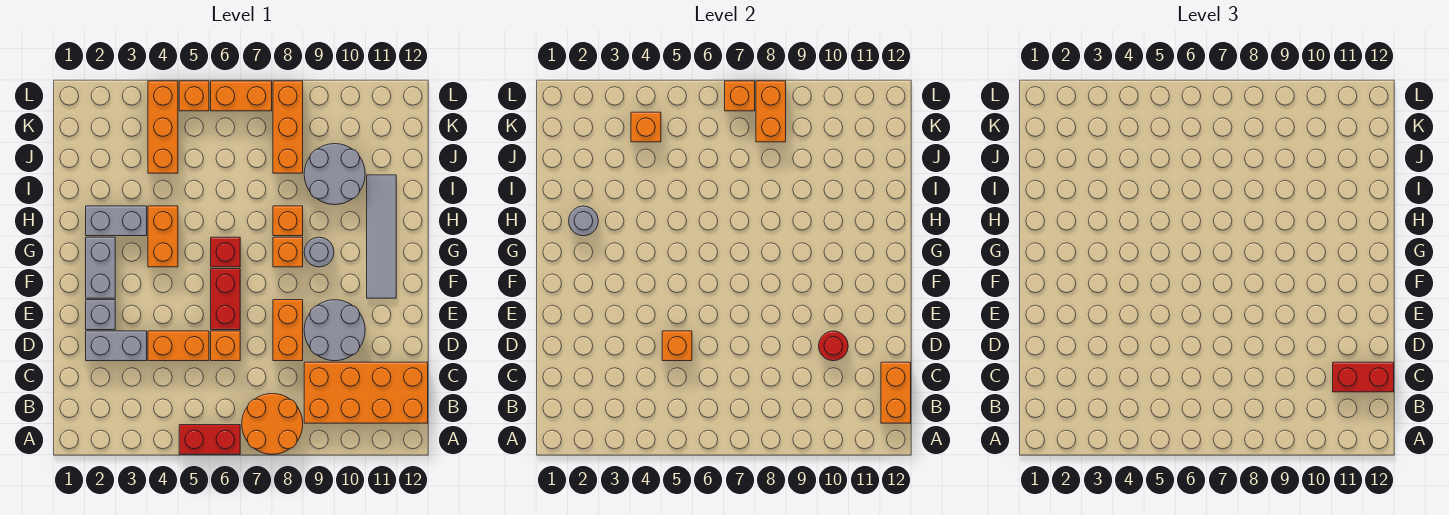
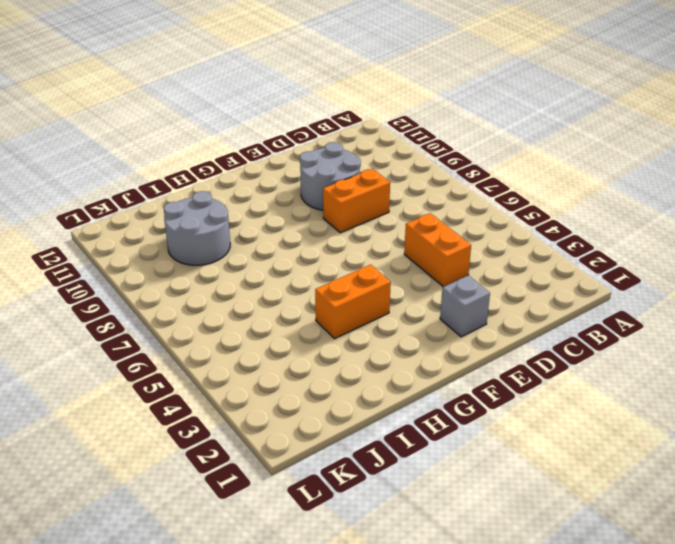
none -> red 1x2 brick [179,425,240,454]
none -> orange 2x2 round brick [242,394,303,454]
none -> orange 2x4 brick [304,362,428,423]
none -> grey 1x2 brick [86,331,147,361]

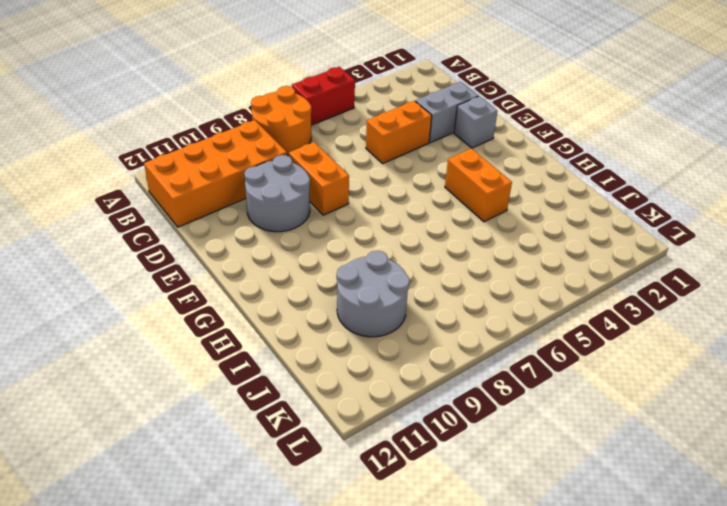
none -> orange 1x1 brick [211,331,240,361]
none -> red 1x2 brick [211,269,240,330]
none -> grey 1x2 brick [86,237,115,298]
none -> grey 1x4 tile [367,175,396,298]

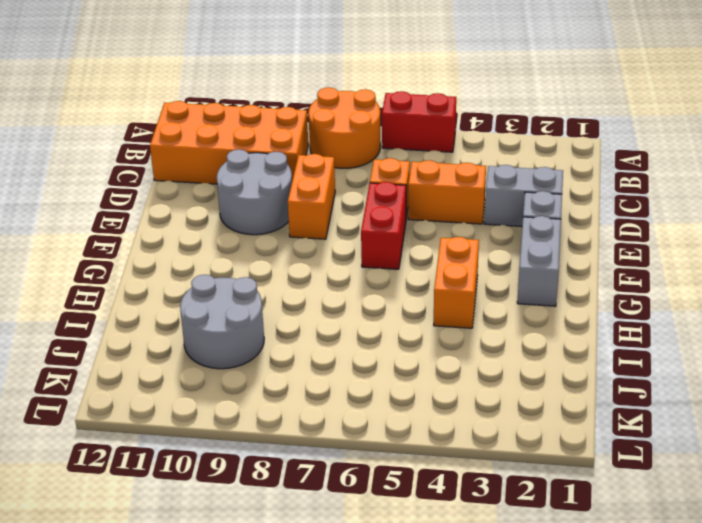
none -> grey 1x4 tile [367,175,396,298]
none -> red 1x1 brick [211,237,240,267]
none -> orange 1x1 brick [273,237,303,267]
none -> grey 1x1 round brick [304,237,334,267]

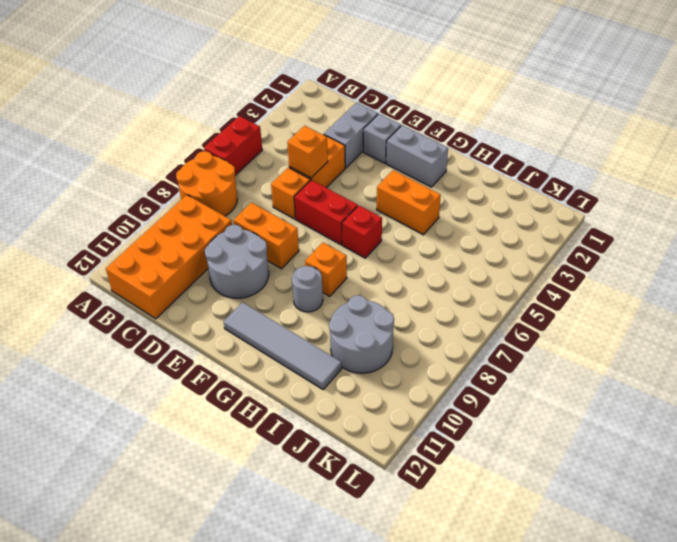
none -> grey 1x2 brick [86,206,147,236]
none -> orange 1x1 brick [273,206,303,236]
none -> orange 1x3 brick [148,81,178,173]
none -> orange 1x3 brick [273,81,303,173]

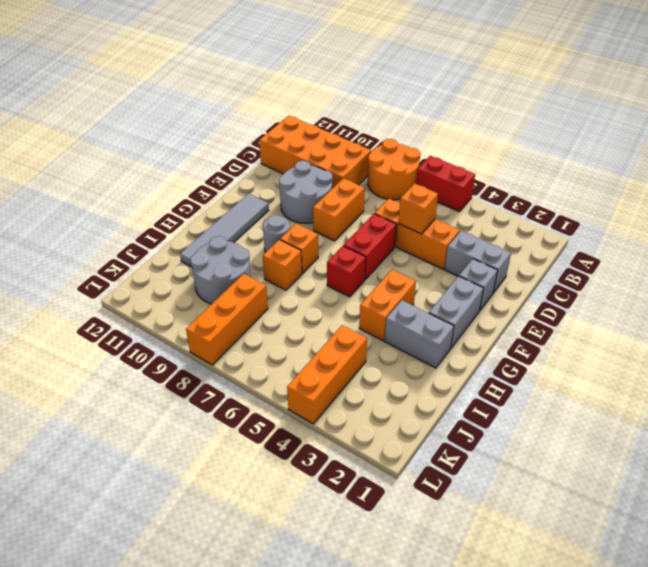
none -> orange 1x1 brick [179,81,209,111]
none -> orange 1x2 brick [211,81,272,111]
none -> orange 1x2 brick [881,362,911,423]
none -> red 1x1 round brick [819,331,848,361]

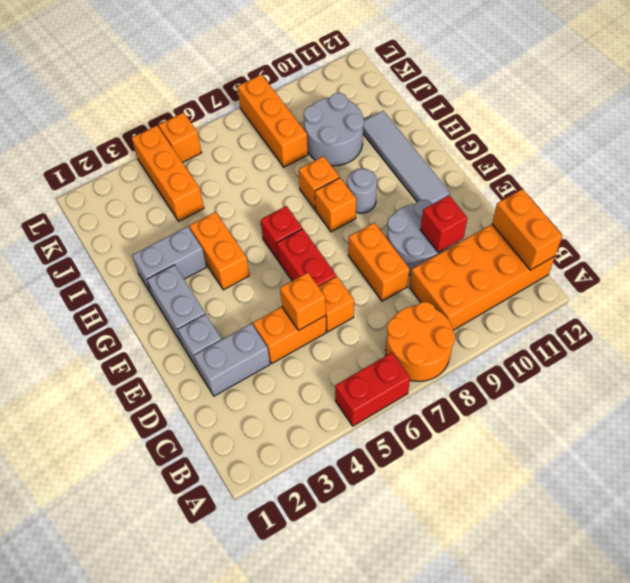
red 1x1 brick [421,195,467,252] -> red 1x1 round brick [819,331,848,361]
none -> orange 1x2 brick [211,81,272,111]
none -> grey 1x1 round brick [569,206,598,236]
none -> orange 1x1 brick [631,112,661,142]
none -> orange 1x2 brick [756,81,786,142]

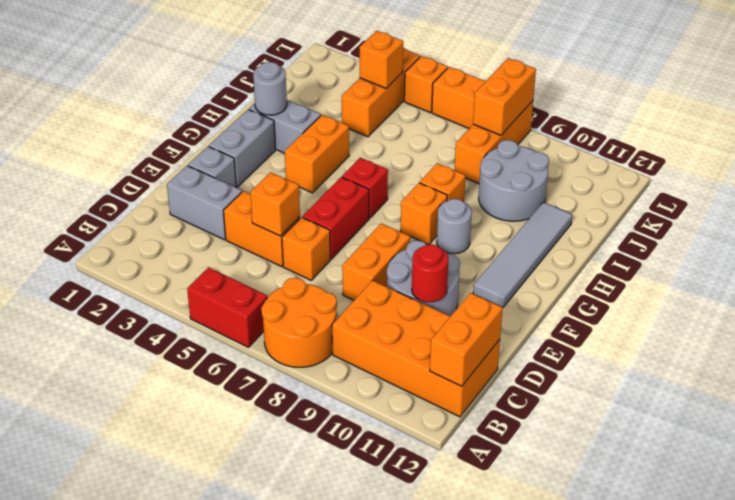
none -> orange 1x1 brick [725,81,755,111]
none -> red 1x2 brick [1333,362,1394,392]

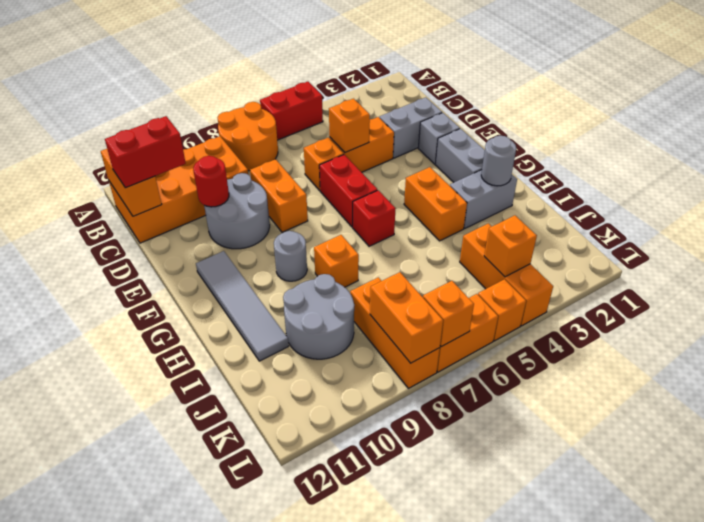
none -> orange 1x1 brick [273,237,303,267]

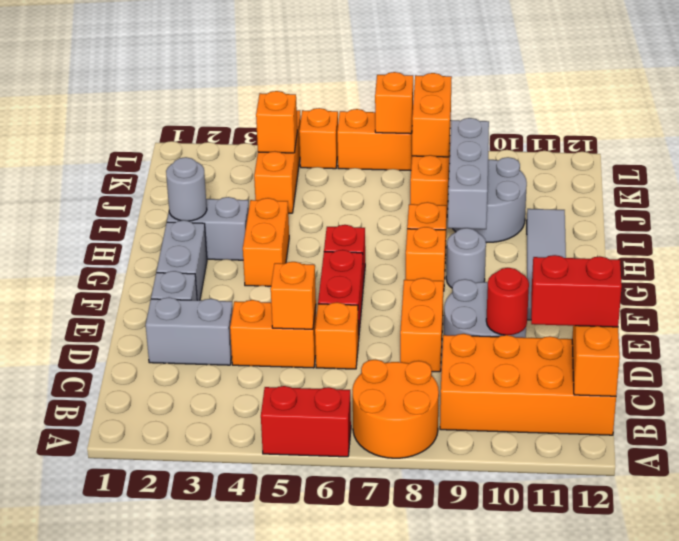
grey 1x3 brick [448,118,489,229] -> none

